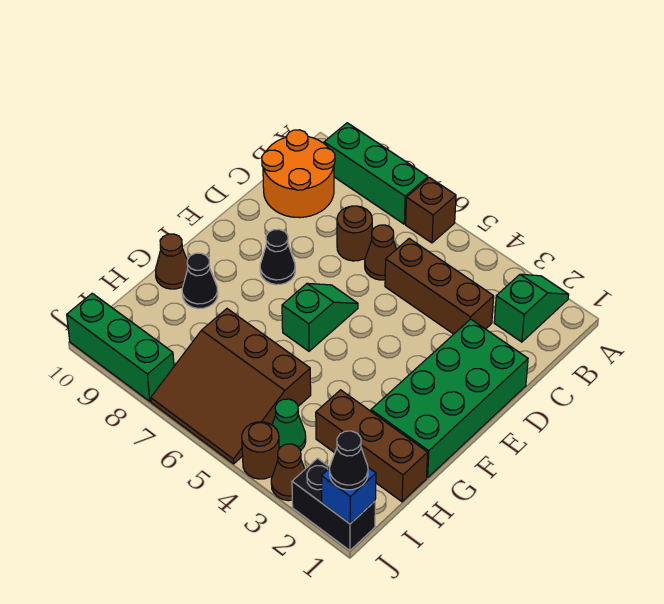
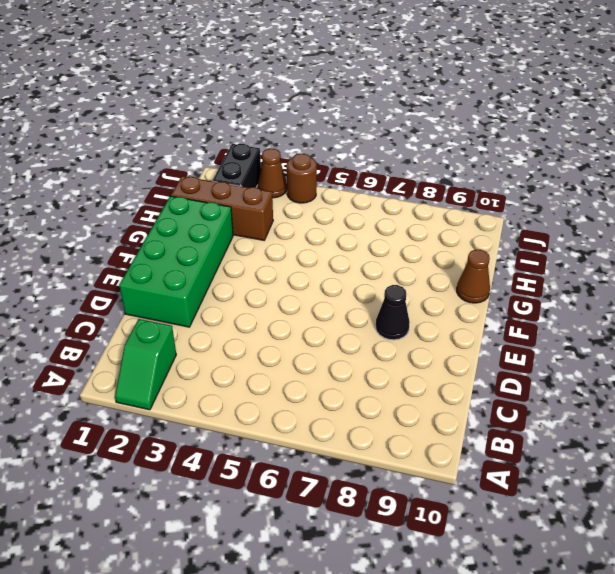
black 1x2 brick [212,144,261,188] -> black 1x2 brick turned to [292,458,375,551]
none -> brown 1x1 brick [406,178,456,243]
none -> green 1x3 brick [324,123,428,224]
none -> orange 2x2 round brick [262,130,335,218]

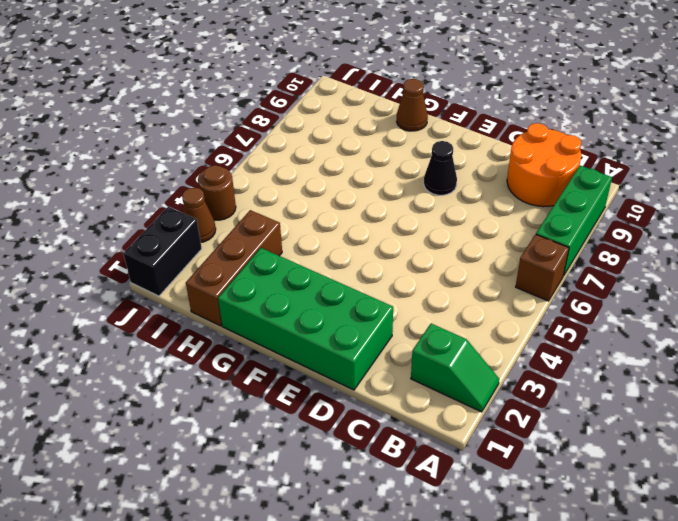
none -> brown 1x3 brick [385,239,494,334]
none -> brown 1x1 cone [365,225,396,280]
none -> brown 1x1 round brick [337,206,372,261]

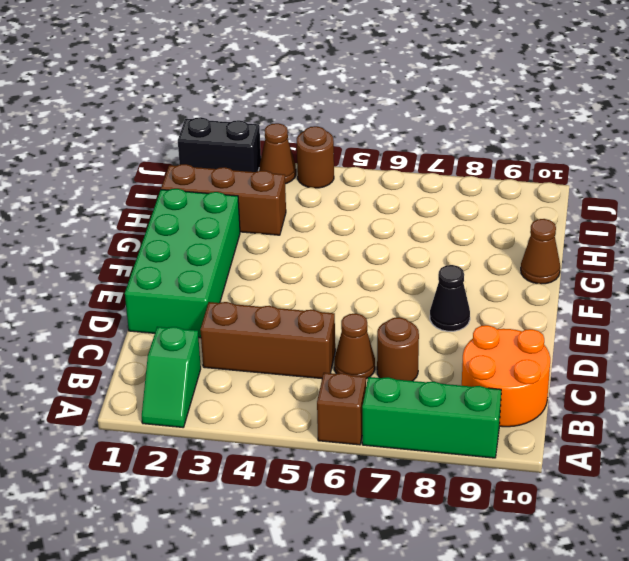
none -> green 1x2 slope [282,283,358,351]
none -> black 1x1 cone [182,253,218,308]
none -> brown 3x3 slope [151,309,311,464]

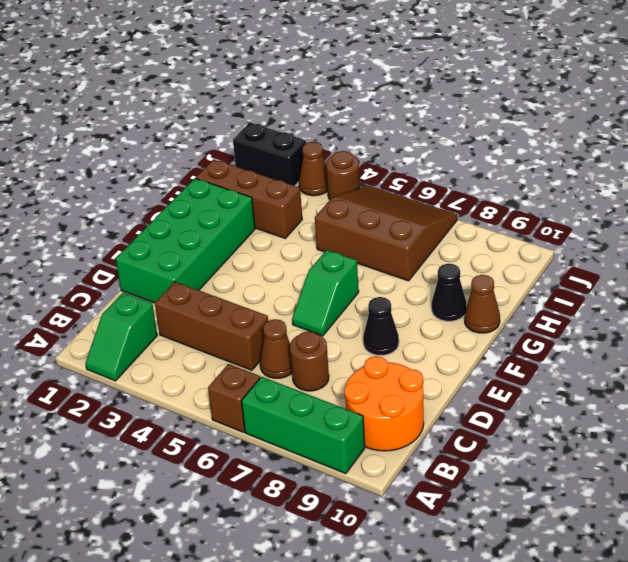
none -> green 1x1 cone [272,399,306,450]
none -> green 1x3 brick [67,293,174,401]
none -> blue 1x1 brick [322,468,376,524]

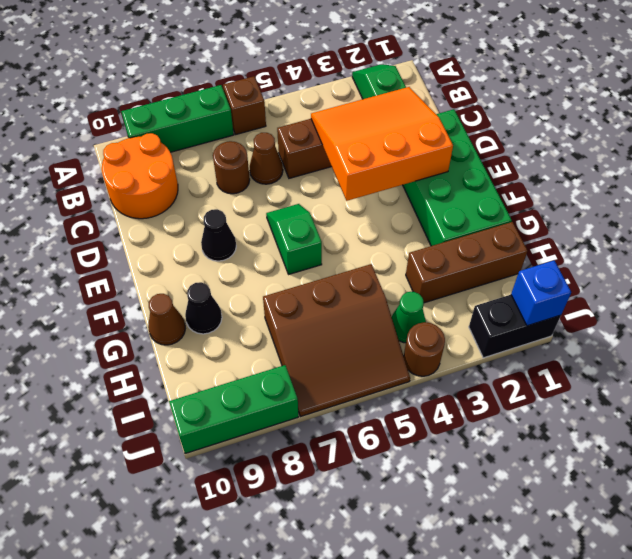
orange 3x3 slope [311,87,453,201] -> none
none -> brown 1x1 cone [271,444,305,501]
none -> black 1x1 cone [330,431,368,490]

